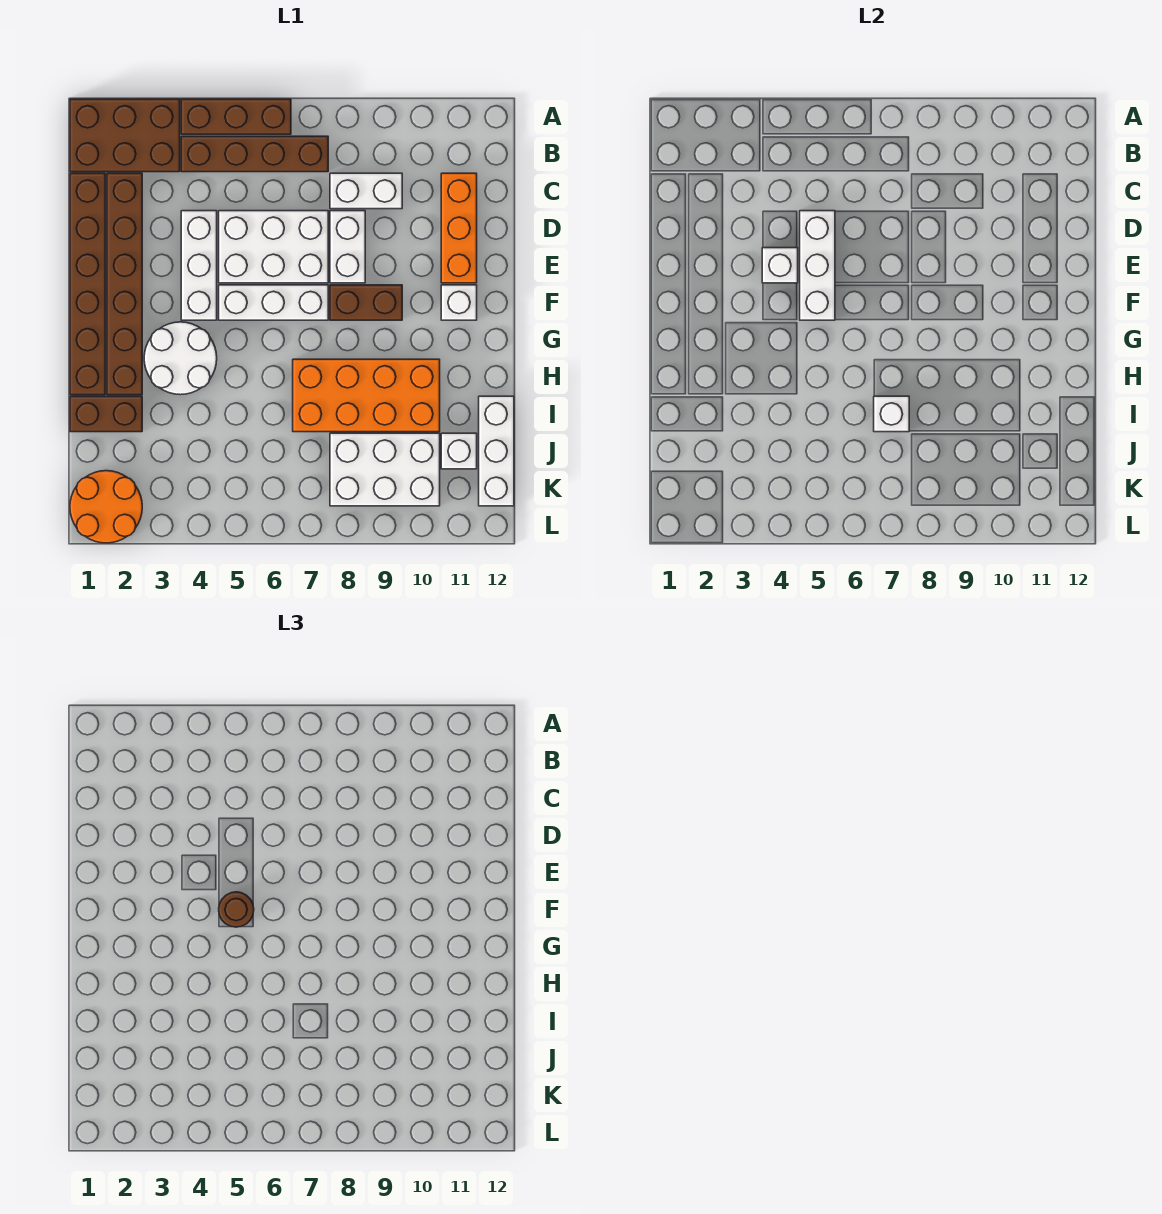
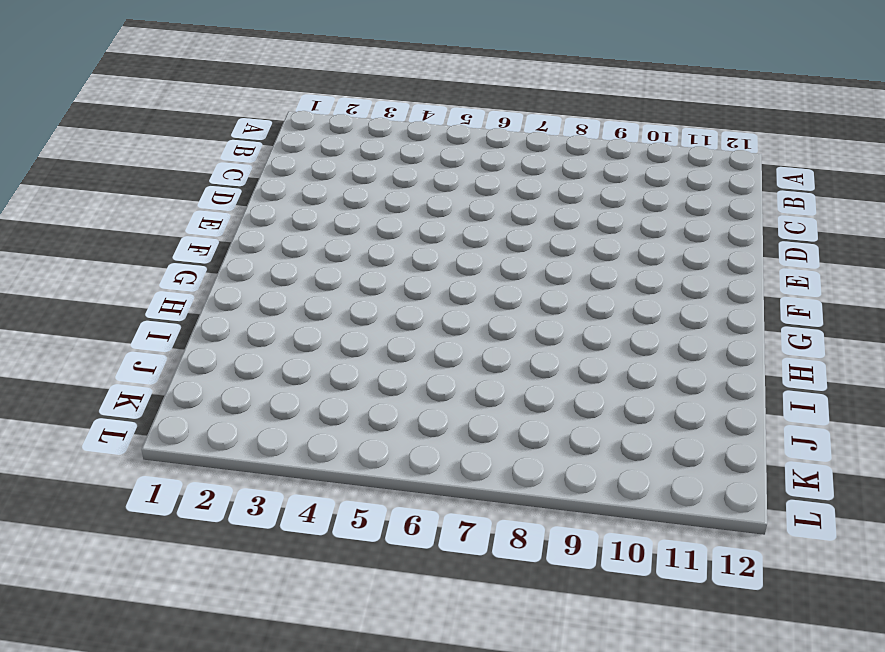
none -> brown 2x3 brick [70,99,180,172]
none -> brown 1x3 brick [181,99,291,134]
none -> brown 1x4 brick [181,136,328,172]

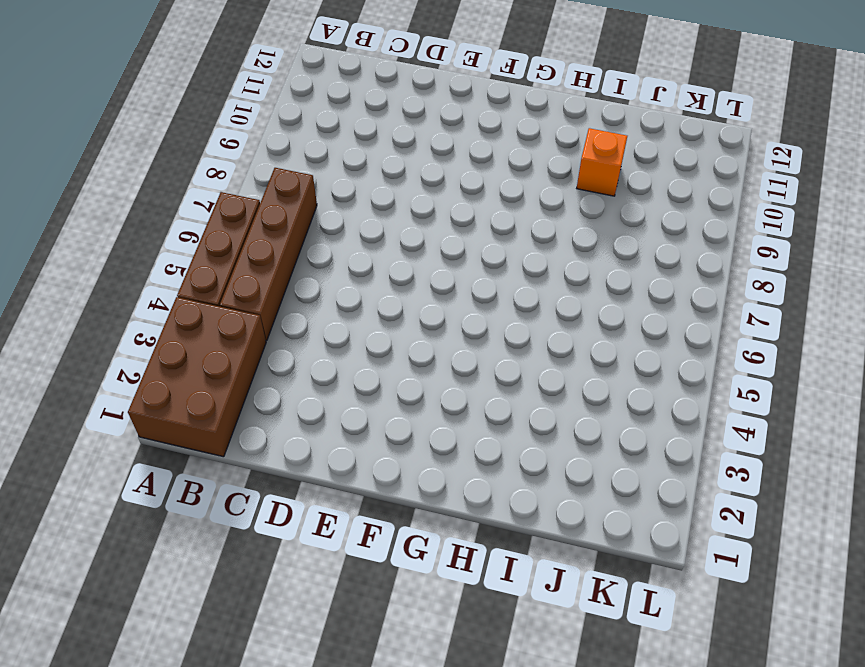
orange 1x1 brick [577,128,627,196] -> orange 2x4 brick [293,359,440,432]
none -> brown 1x6 brick [70,173,105,395]
none -> brown 1x6 brick [107,173,142,395]
none -> white 1x2 brick [330,173,402,209]

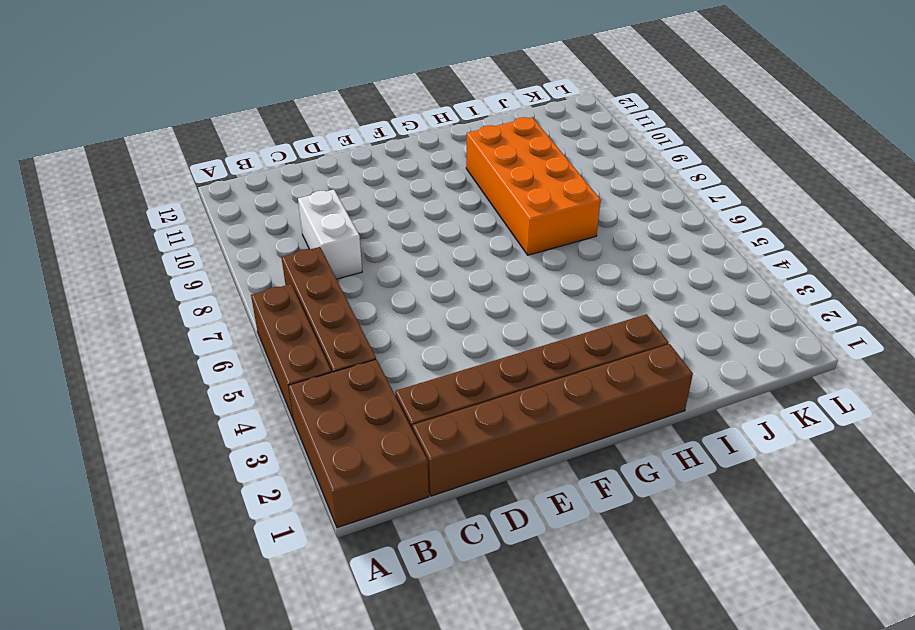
none -> orange 1x3 brick [441,173,477,283]
none -> white 1x3 brick [181,211,217,320]
none -> white 2x3 brick [219,211,328,283]

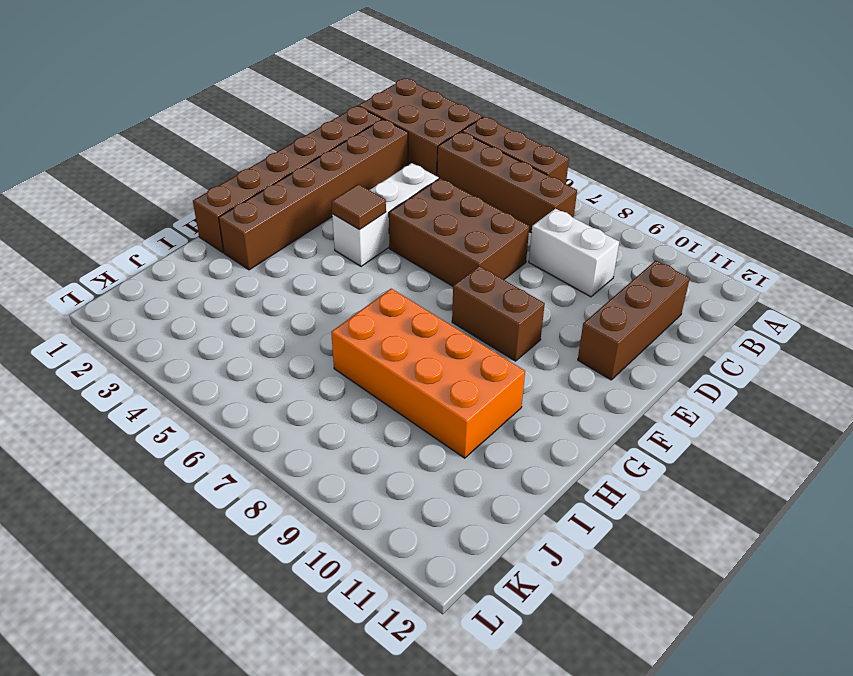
brown 1x3 brick [578,261,690,380] -> orange 1x3 brick [441,173,477,283]
brown 2x3 brick [389,178,529,286] -> white 2x3 brick [219,211,328,283]
brown 1x1 tile [331,184,386,230] -> none
none -> white 1x2 brick [330,211,365,283]
none -> white 1x3 brick [219,285,328,320]
none -> white 1x1 brick [441,285,477,320]

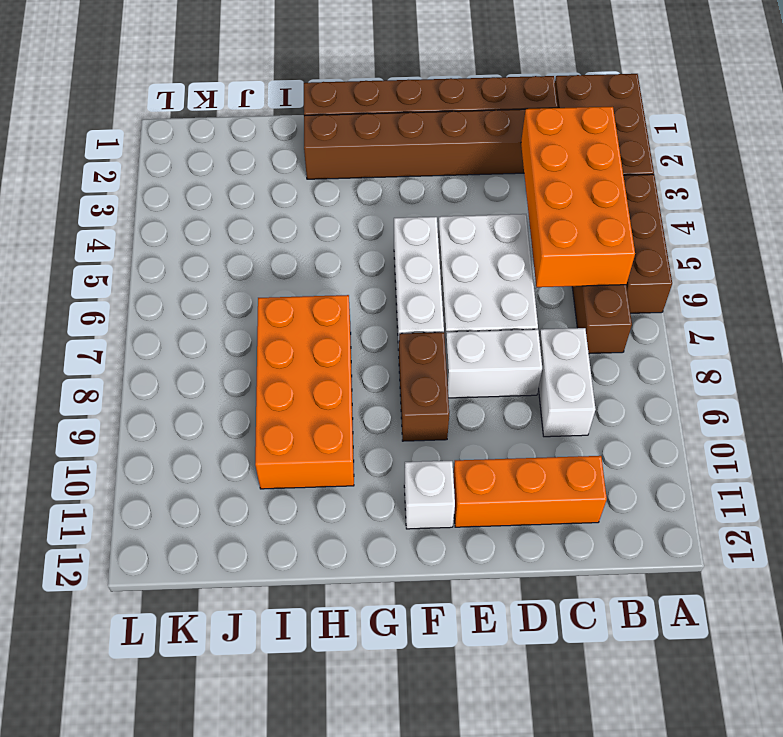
orange 2x4 brick [521,107,635,287] -> none
none -> white 1x3 brick [181,211,217,320]
none -> white 2x2 round brick [144,322,217,395]
none -> brown 1x2 brick [70,396,142,432]

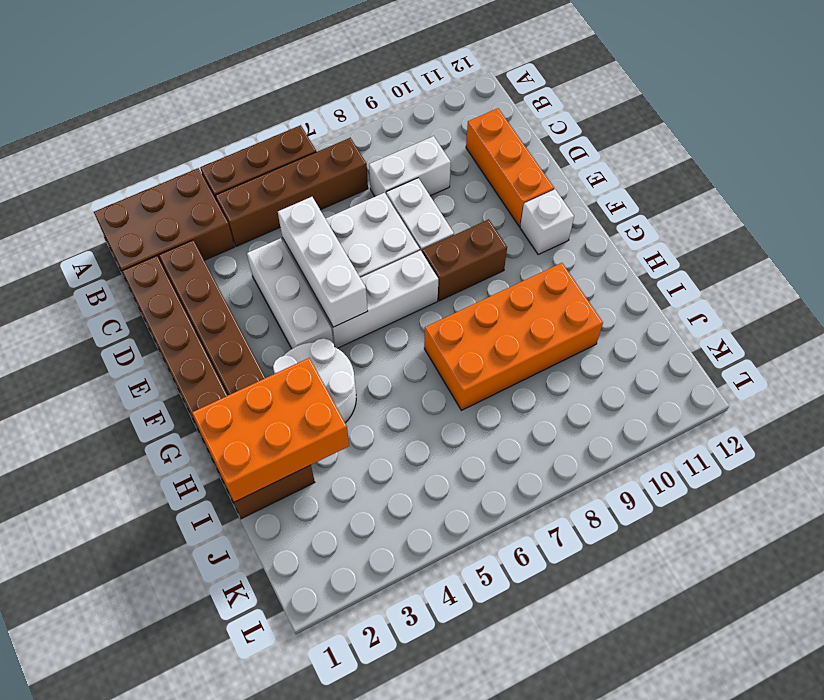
orange 2x3 brick [192,358,349,502] -> none
none -> white 1x3 brick [479,396,514,506]
none -> white 2x3 brick [330,433,440,506]
none -> white 1x1 brick [441,433,477,469]

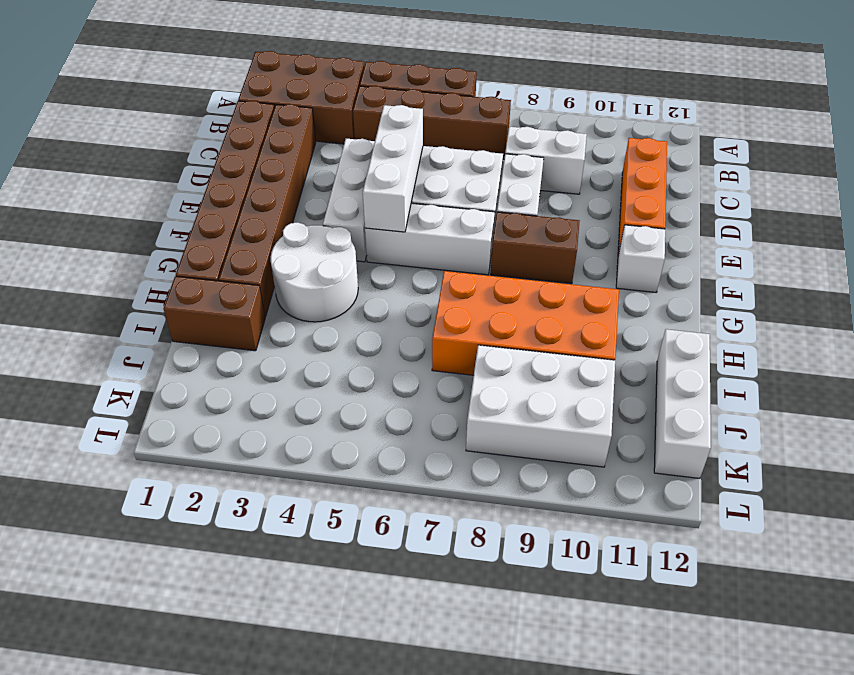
none -> white 1x1 brick [441,433,477,469]
none -> orange 2x2 round brick [70,471,142,543]
none -> white 1x1 brick [762,248,798,283]

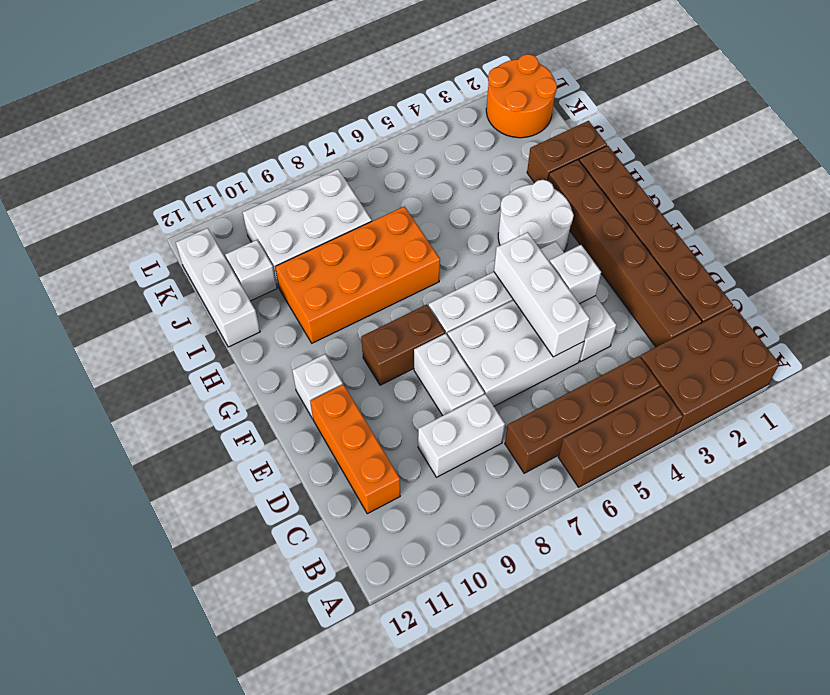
none -> white 1x1 brick [874,396,909,432]
none -> brown 1x1 round brick [219,892,254,927]

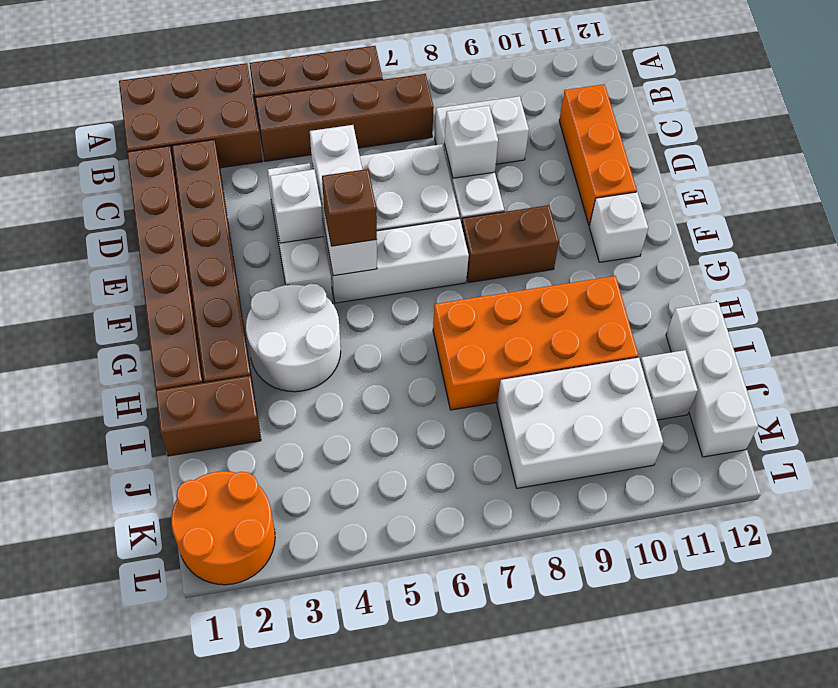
white 1x1 brick [445,106,498,178] -> white 1x1 brick moved to [874,396,909,432]
brown 1x1 brick [322,169,377,246] -> brown 1x1 round brick [219,892,254,927]

